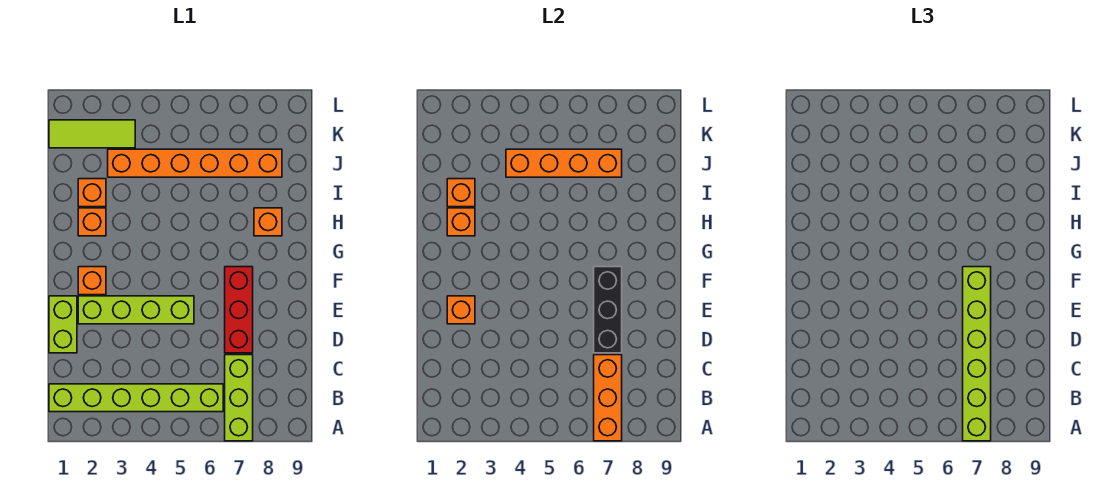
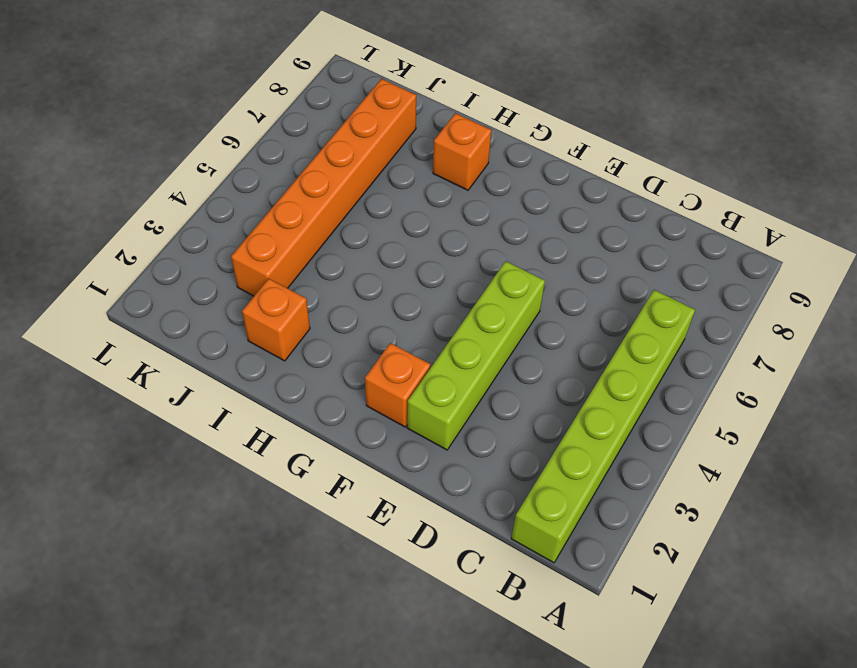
none -> lime 1x3 brick [225,355,253,441]
none -> lime 1x2 brick [49,296,77,353]
none -> red 1x3 brick [225,267,253,353]

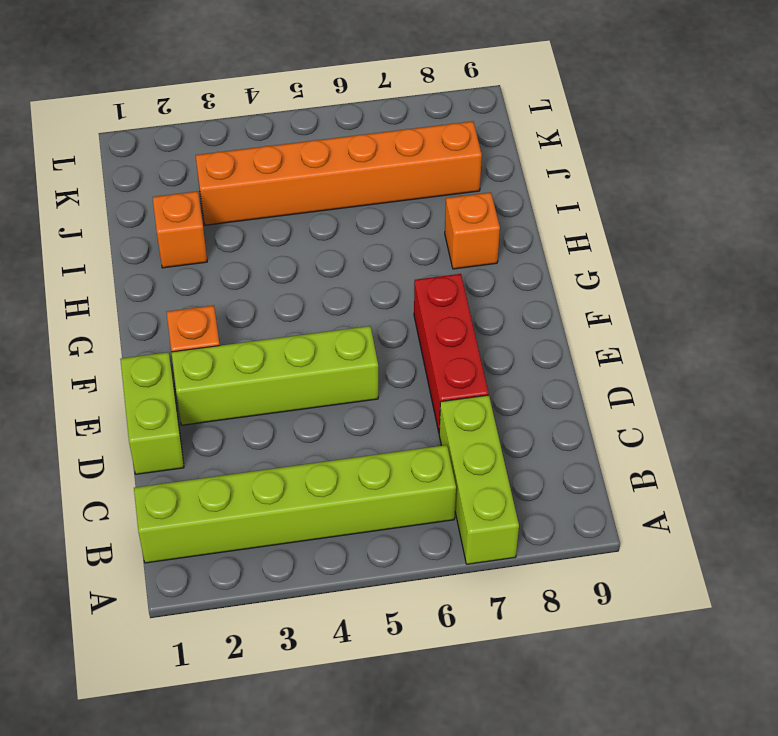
none -> orange 1x1 brick [78,208,106,236]
none -> lime 1x3 tile [49,120,135,148]
none -> orange 1x3 brick [594,355,622,441]

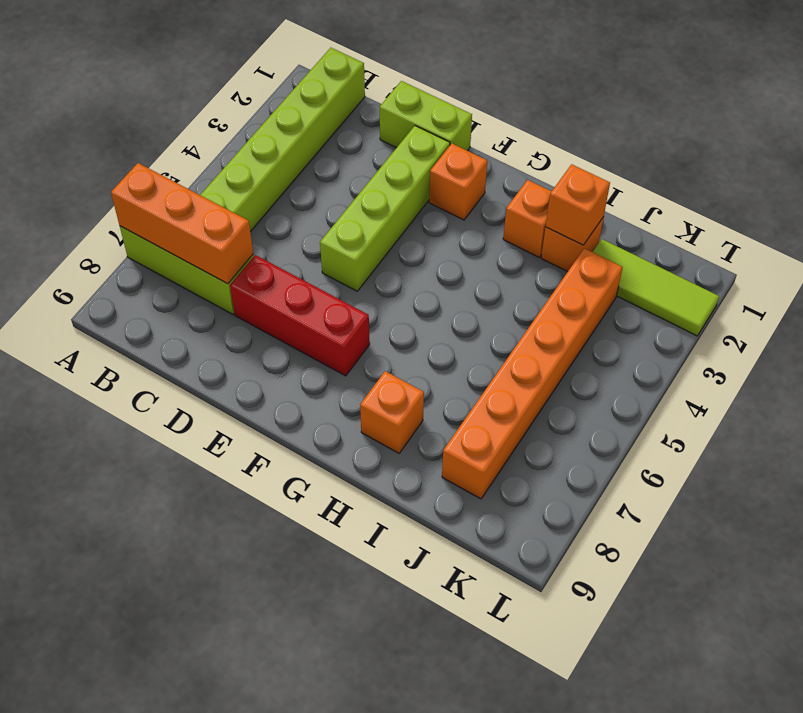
lime 1x3 tile [593,239,719,336] -> lime 1x3 tile turned to [49,120,135,148]
none -> black 1x3 brick [594,267,622,353]
none -> orange 1x1 brick [447,296,475,324]
none -> orange 1x1 brick [447,208,475,236]

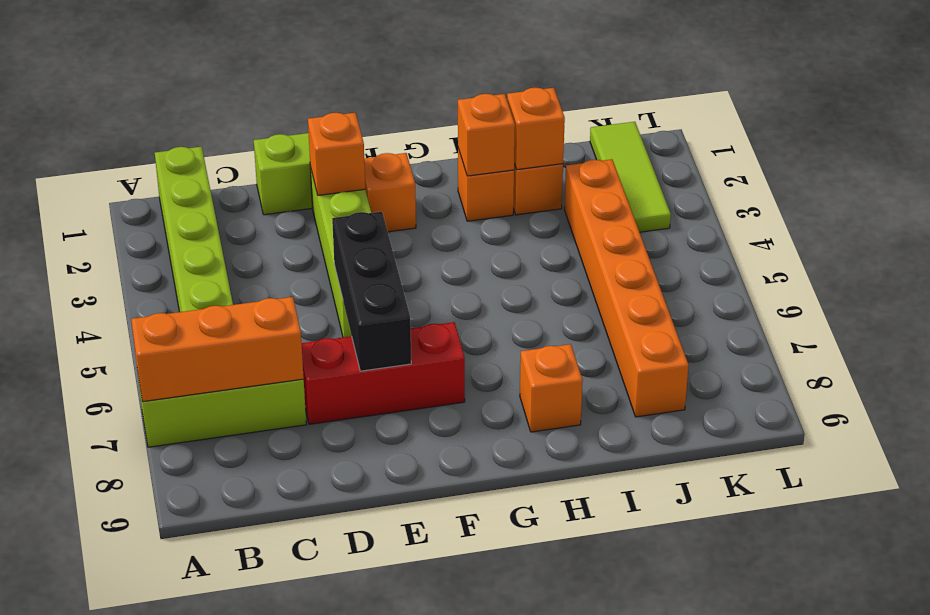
black 1x3 brick [332,212,411,371] -> black 1x3 brick turned to [594,267,622,353]
none -> orange 1x4 brick [506,149,622,177]
none -> lime 1x6 brick [963,267,991,441]

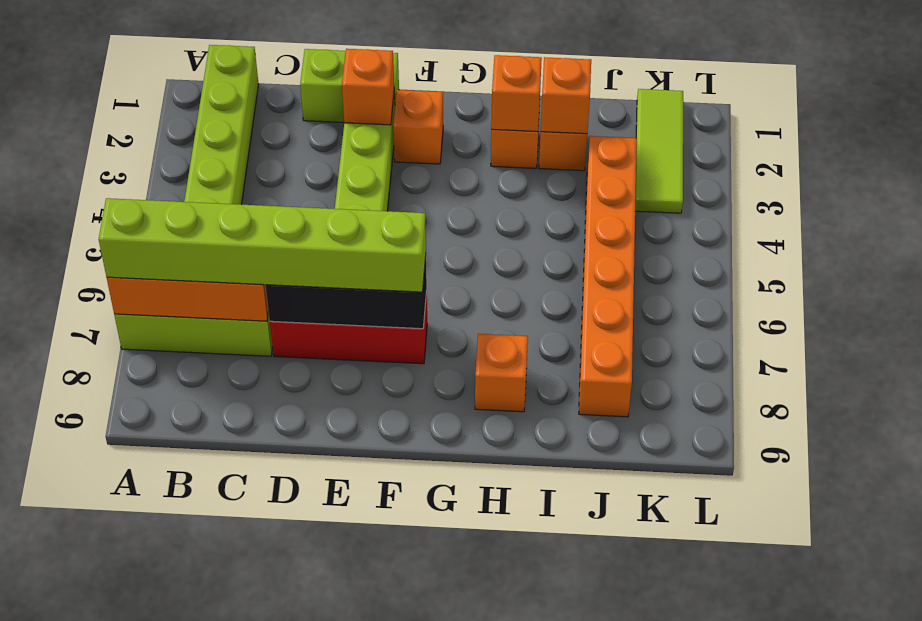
none -> orange 1x4 brick [506,149,622,177]

